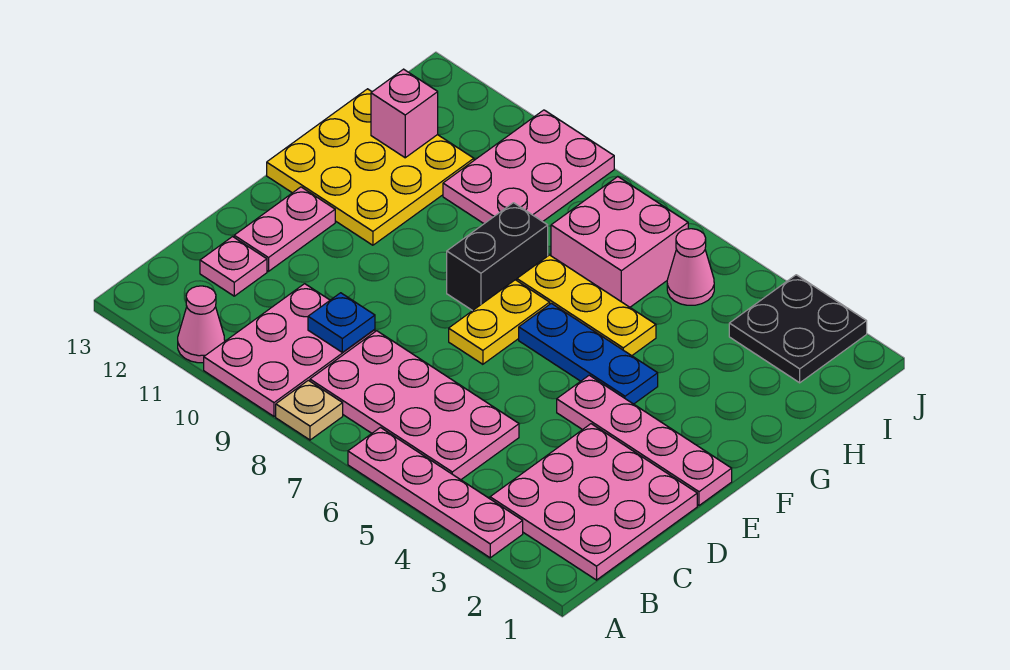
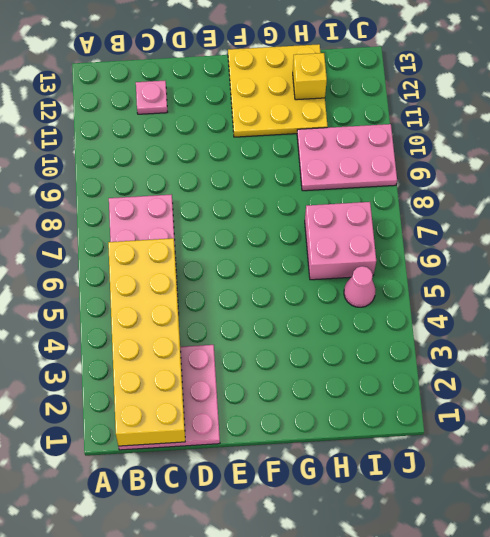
yellow 2x6 brick [108,238,185,446] -> none
yellow 1x1 brick [293,53,327,100] -> pink 1x1 brick [371,69,438,158]
none -> pink 1x4 plate [348,428,523,558]
none -> tan 1x1 plate [276,380,343,440]
none -> pink 2x3 plate [204,284,375,416]

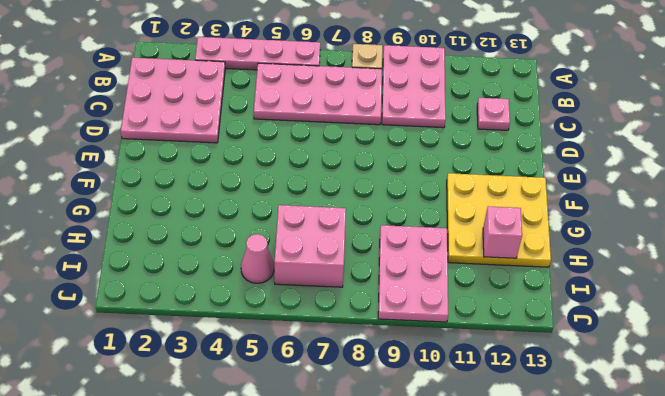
none -> pink 1x1 cone [178,286,225,363]
none -> pink 1x2 plate [234,187,335,271]
none -> pink 1x4 plate [557,375,732,505]

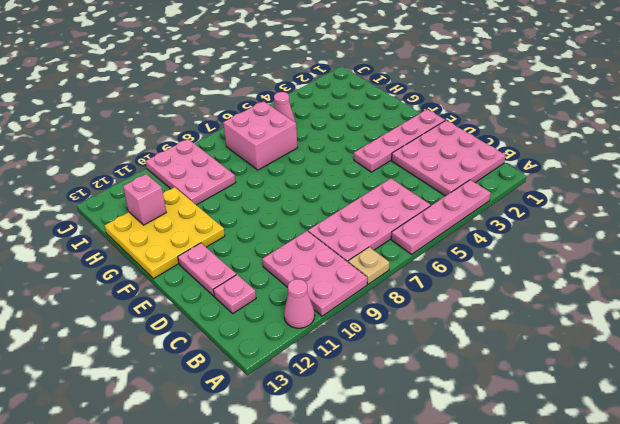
none -> yellow 1x2 plate [449,280,550,364]
none -> blue 1x3 plate [519,303,658,404]
none -> black 1x2 brick [447,203,548,311]

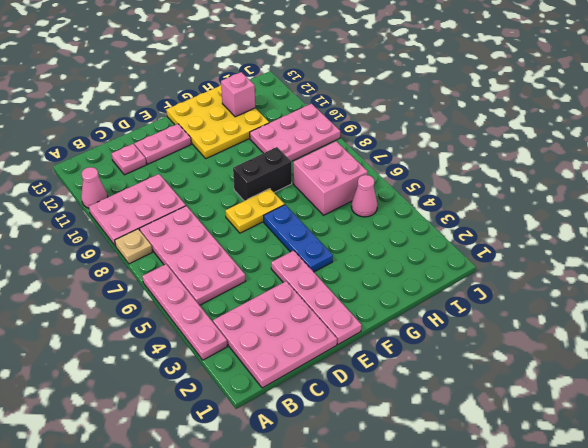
none -> yellow 1x3 plate [517,255,656,356]
none -> black 2x2 plate [729,275,867,383]
none -> blue 1x1 plate [308,293,375,353]

